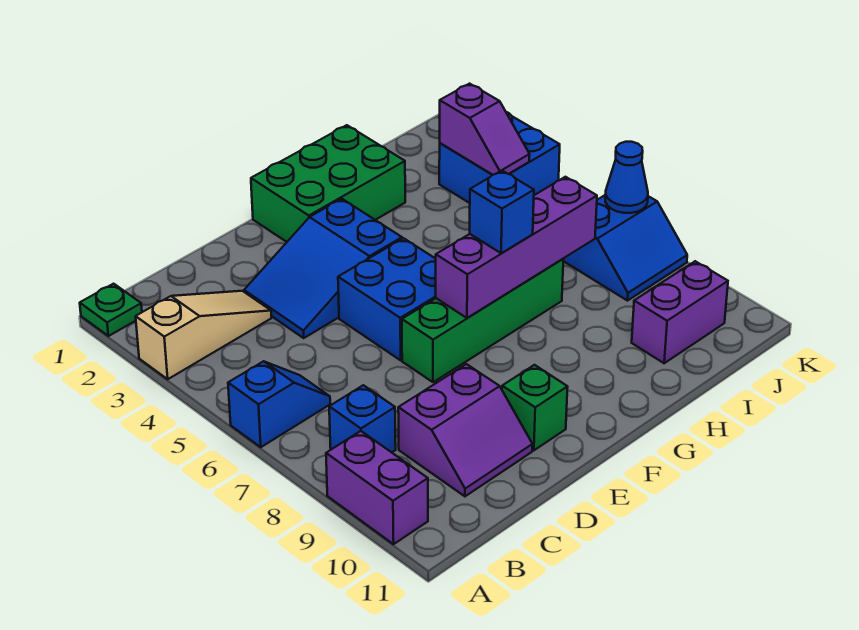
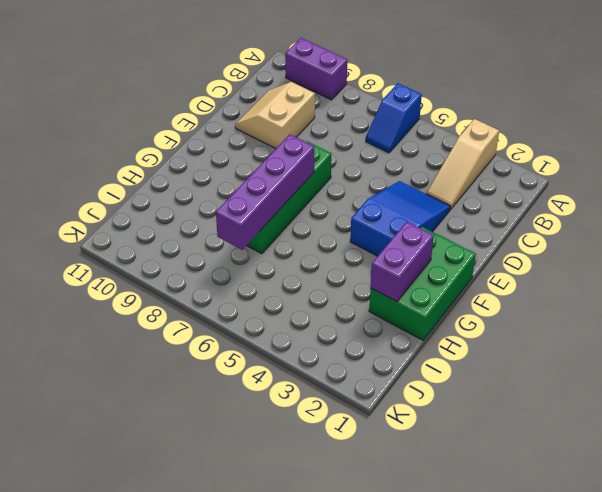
tan 2x2 slope [235,82,315,149] -> purple 2x2 slope [398,364,533,496]
purple 1x2 brick [371,222,434,302] -> purple 1x2 brick moved to [632,261,728,363]
none -> green 1x1 plate [80,284,142,336]
none -> blue 1x1 brick [329,385,396,452]
none -> blue 2x2 brick [338,238,436,360]

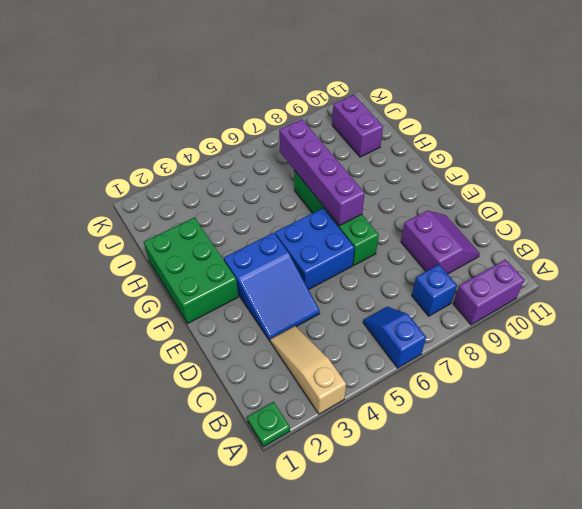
none -> green 1x1 brick [502,365,568,450]
none -> blue 2x2 brick [439,112,560,203]
none -> blue 2x2 slope [563,195,687,301]

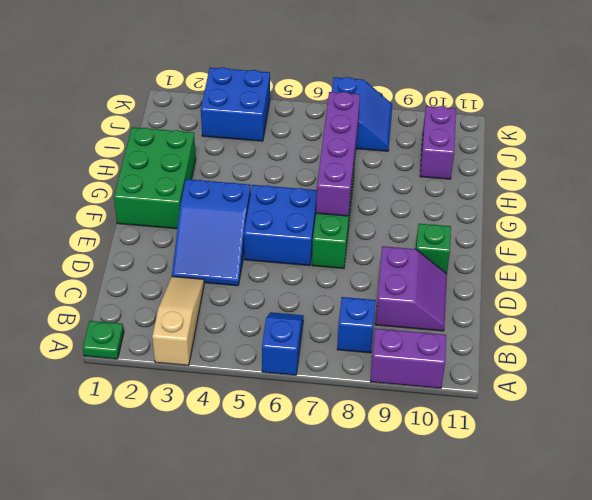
none -> purple 1x2 slope [440,84,530,175]
none -> blue 1x1 cone [605,142,648,213]
none -> blue 1x1 brick [470,170,534,253]

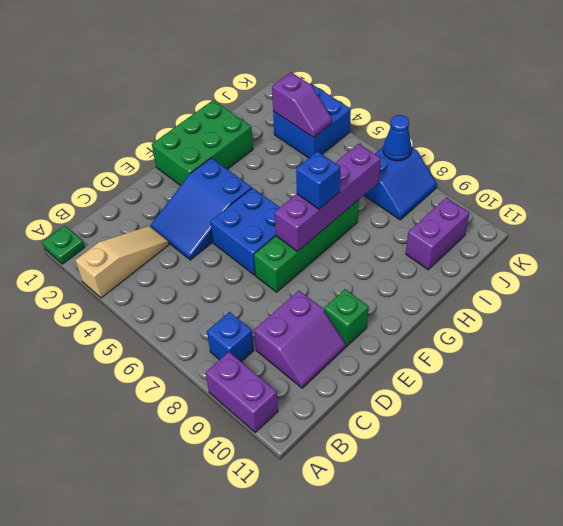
none -> blue 1x2 slope [228,361,330,447]

